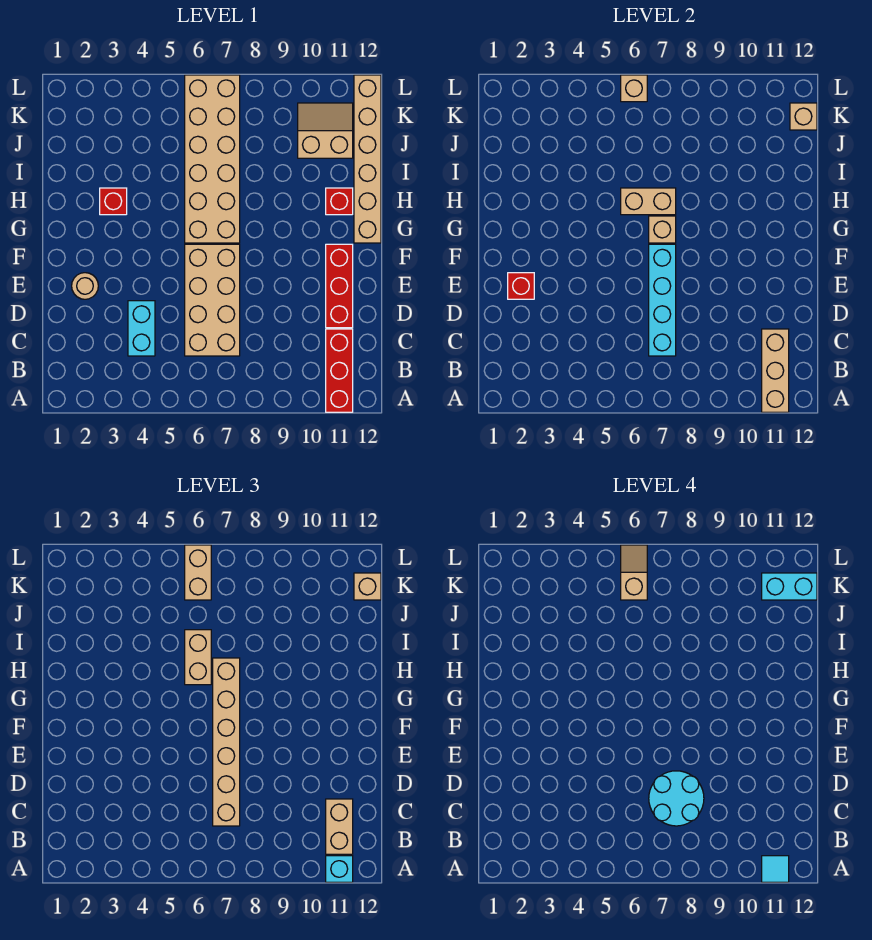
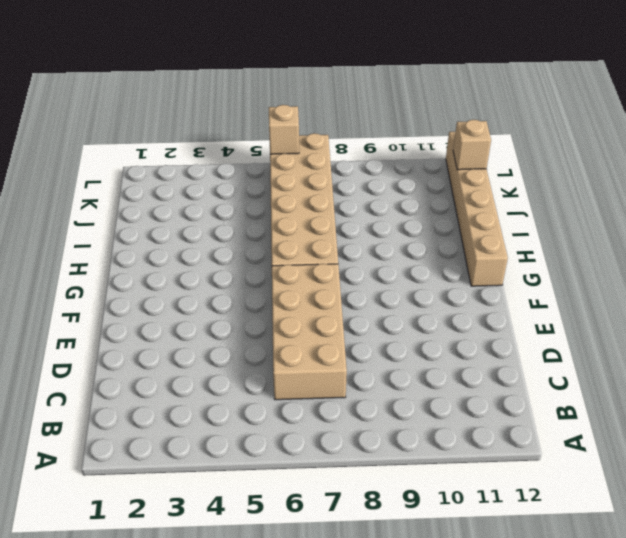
none -> red 1x3 brick [326,329,353,412]
none -> cyan 1x2 brick [128,301,155,356]
none -> red 1x3 brick [326,244,353,328]

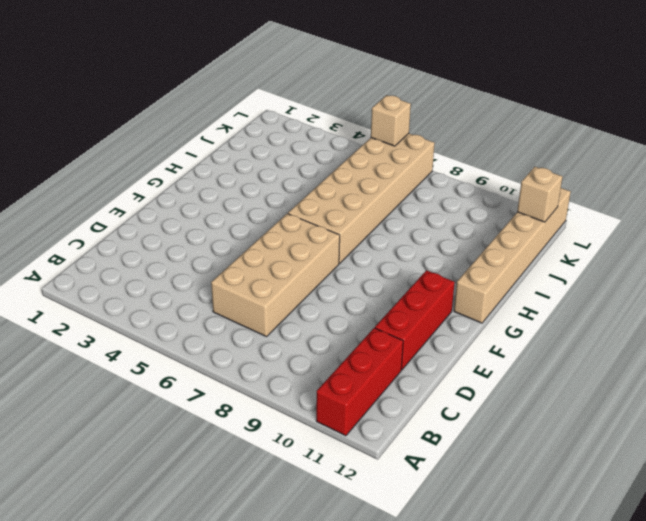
none -> cyan 1x2 brick [128,301,155,356]
none -> tan 1x1 round brick [72,273,98,299]
none -> red 1x1 brick [100,188,127,215]

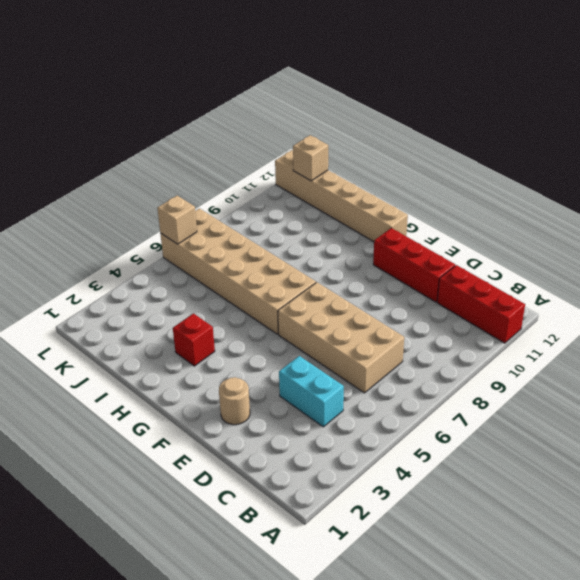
none -> red 1x1 brick [326,188,353,215]
none -> tan 2x2 slope [298,103,353,158]
none -> tan 1x3 brick [762,329,789,412]

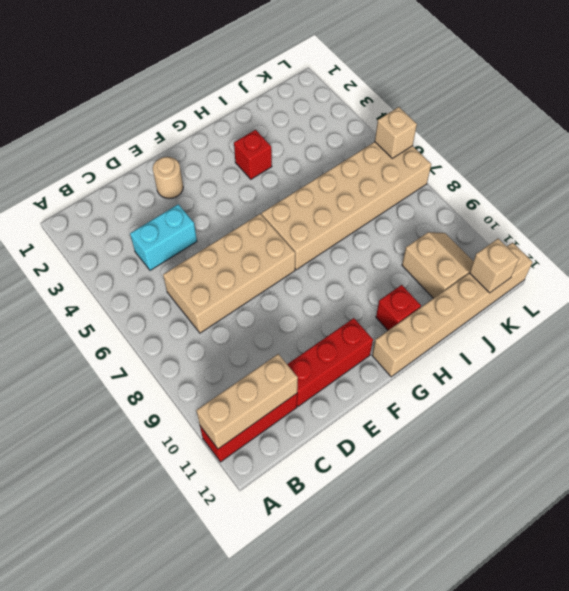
none -> cyan 1x4 brick [649,244,676,356]
none -> red 1x1 brick [508,273,534,299]
none -> tan 1x1 brick [649,216,676,243]

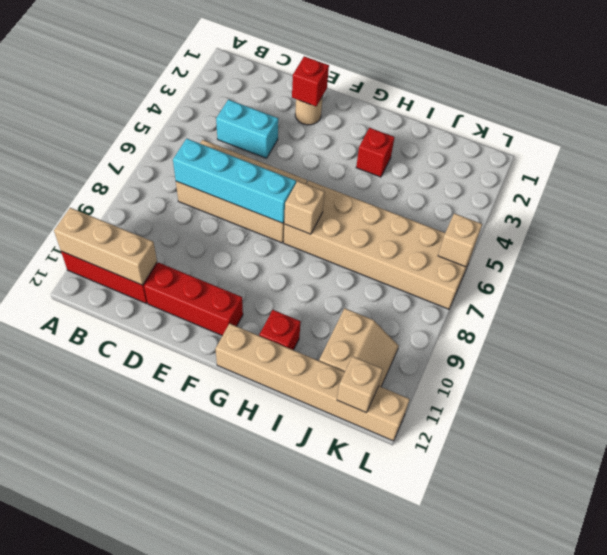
none -> tan 1x2 brick [621,188,676,215]
none -> cyan 1x1 brick [326,856,353,882]
none -> tan 1x2 brick [326,799,353,854]

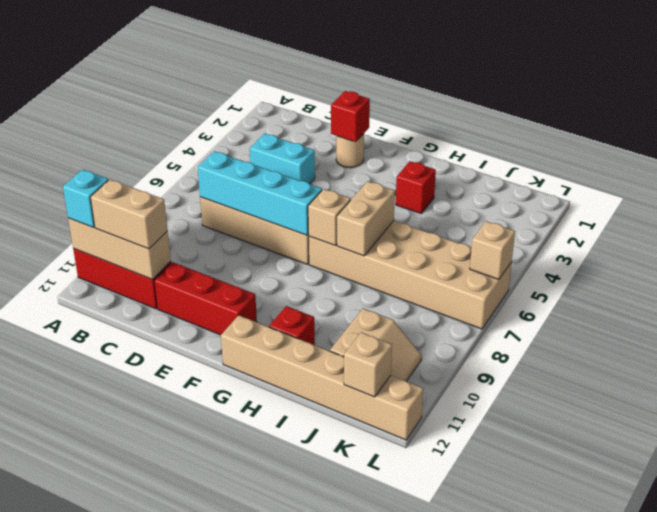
none -> tan 1x6 brick [213,658,240,826]
none -> tan 1x2 brick [185,630,211,685]
none -> tan 1x2 brick [185,545,211,600]

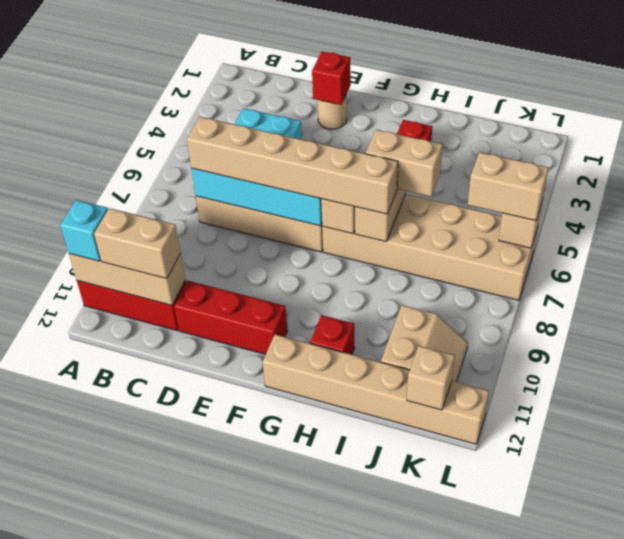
none -> tan 1x1 brick [354,573,381,600]
none -> cyan 1x1 tile [762,856,789,882]
none -> cyan 2x2 round brick [649,771,704,826]

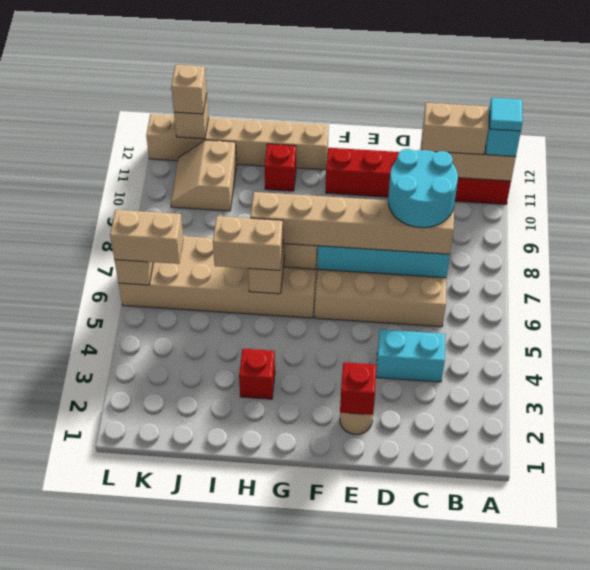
none -> tan 1x2 slope [621,545,647,600]
none -> cyan 1x2 brick [762,573,817,600]

